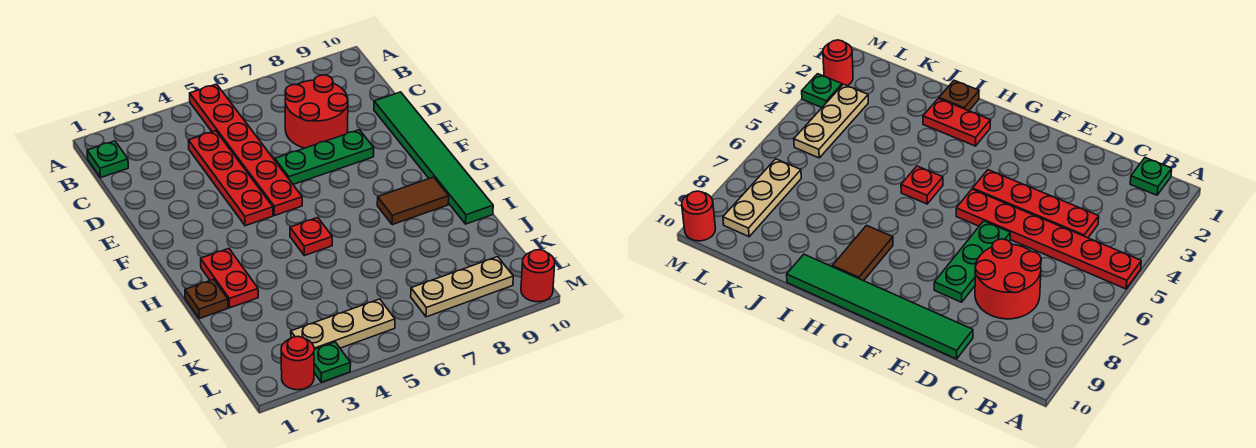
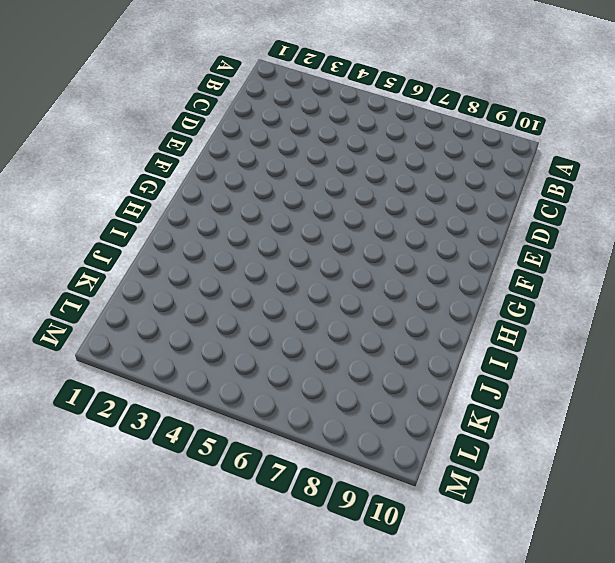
none -> red 1x6 plate [190,84,302,216]
none -> green 1x1 plate [87,141,128,178]
none -> red 1x4 plate [188,131,273,226]

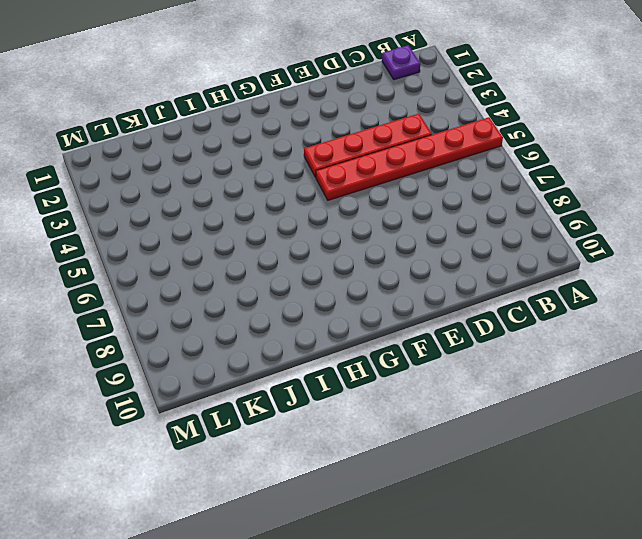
purple 1x1 plate [382,45,420,80] -> green 1x1 plate [87,141,128,178]
none -> red 2x2 round brick [285,75,348,148]
none -> green 1x6 tile [374,92,493,224]
none -> green 1x3 plate [275,130,374,184]

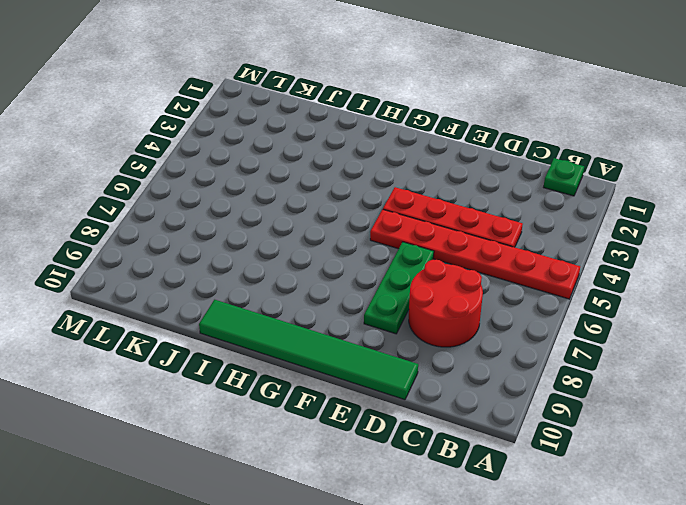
none -> red 1x2 plate [201,249,258,308]
none -> red 1x1 plate [290,218,332,256]
none -> brown 1x2 tile [377,177,449,225]

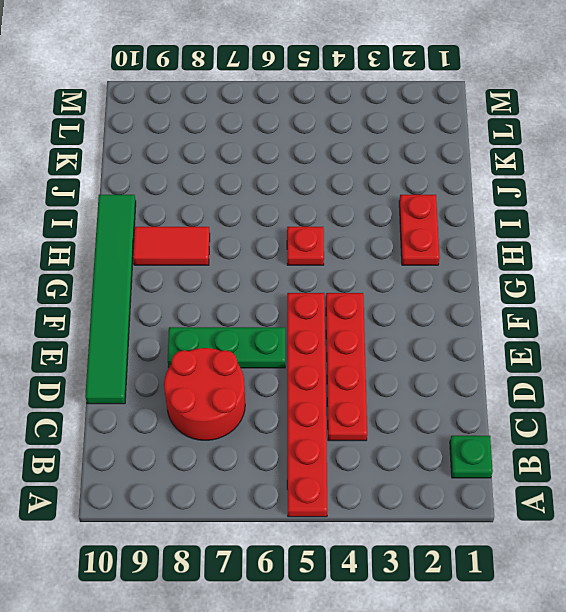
red 1x2 tile [133,227,210,265] -> brown 1x2 tile [377,177,449,225]
none -> brown 1x1 plate [185,279,228,319]
none -> tan 1x3 plate [291,299,395,349]
none -> tan 1x3 plate [411,257,513,317]

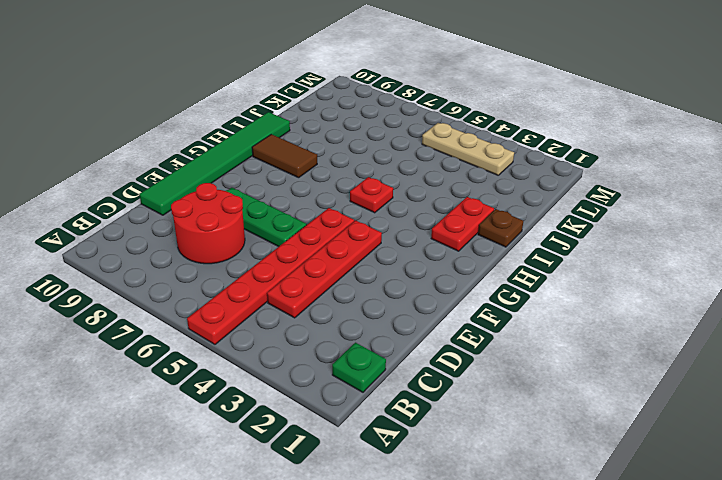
none -> tan 1x3 plate [411,257,513,317]
none -> red 1x1 round brick [281,336,314,390]
none -> green 1x1 plate [314,342,351,382]

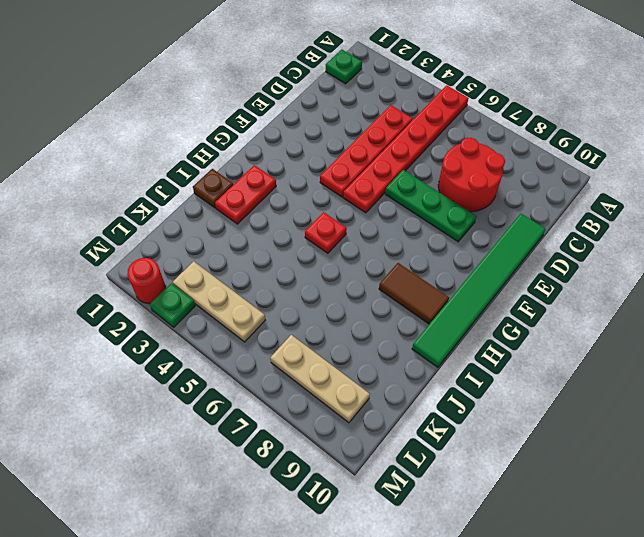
none -> red 1x1 round brick [521,250,555,302]

